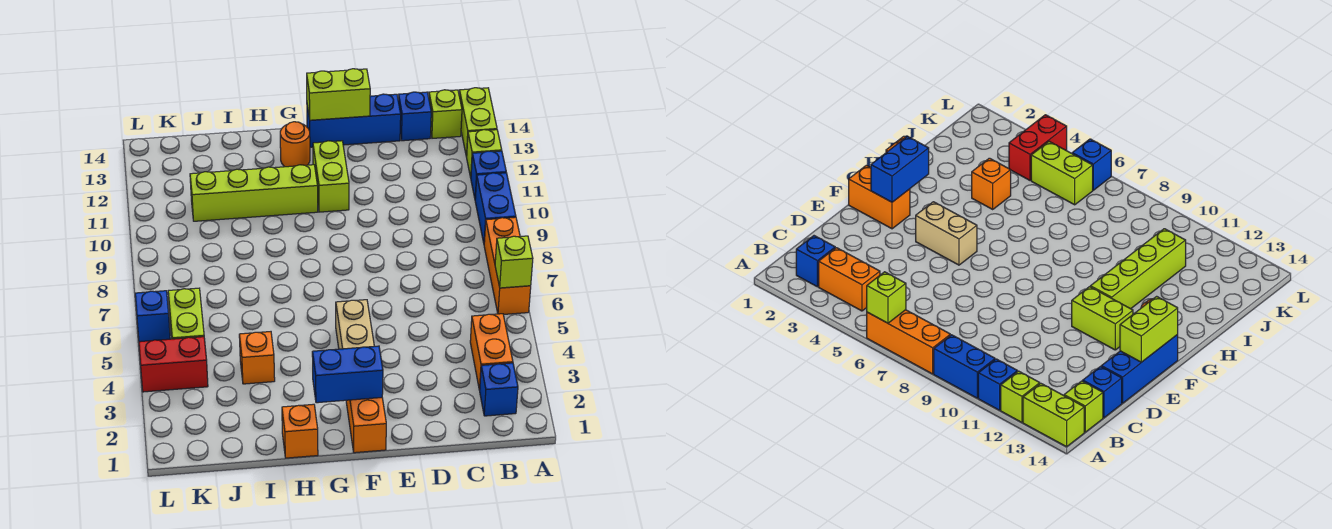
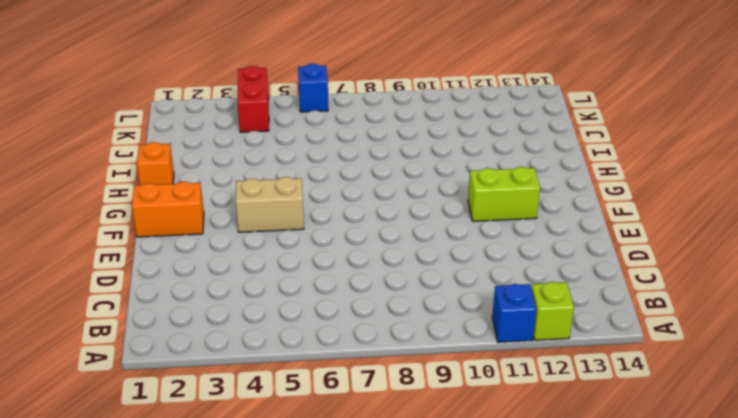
none -> orange 1x3 brick [484,217,531,315]
none -> blue 1x2 brick [475,173,516,243]
none -> lime 1x2 brick [459,88,497,157]

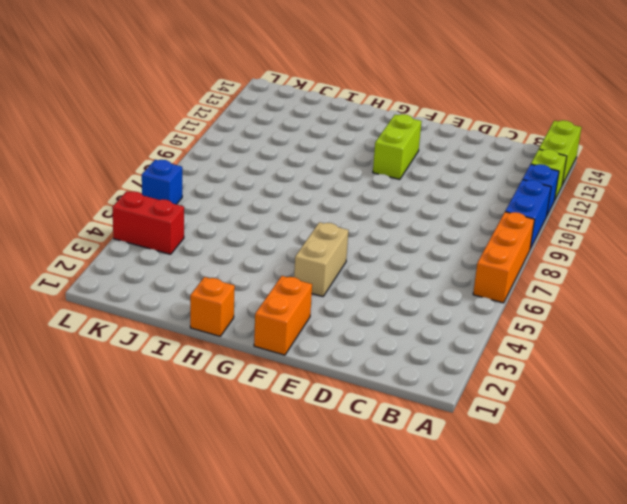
none -> blue 1x1 brick [480,363,518,416]
none -> orange 1x2 brick [470,314,513,390]
none -> lime 1x1 brick [429,90,462,138]

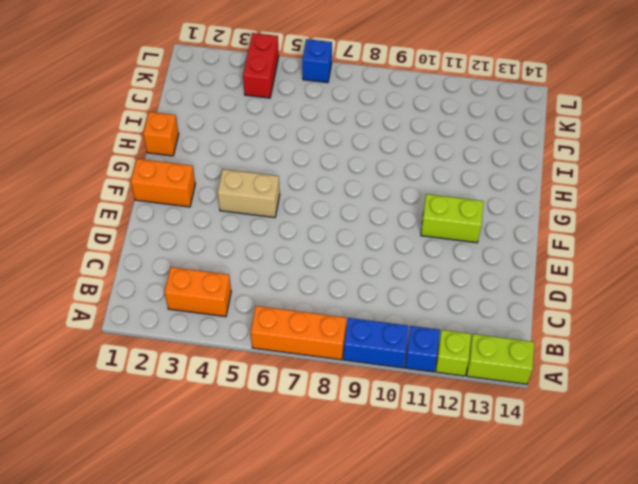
none -> blue 1x1 brick [480,363,518,416]
none -> lime 1x1 brick [429,90,462,138]
none -> blue 1x1 brick [398,92,431,141]

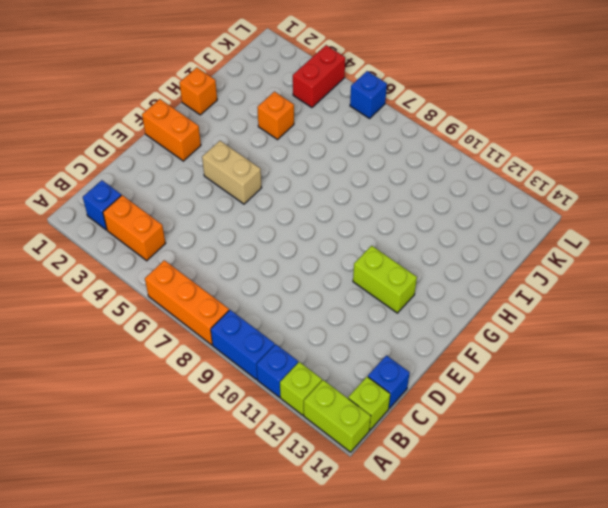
none -> blue 1x3 brick [307,94,401,147]
none -> lime 1x4 brick [190,165,318,221]
none -> orange 1x1 round brick [280,122,310,167]

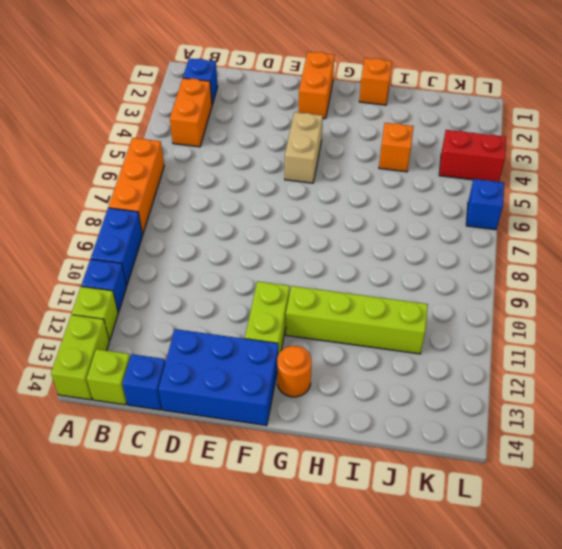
blue 2x3 brick [158,329,278,426] -> blue 1x3 brick [307,94,401,147]
none -> lime 1x2 brick [168,288,204,339]
none -> lime 1x1 brick [495,236,533,288]
none -> lime 1x2 brick [307,69,370,120]

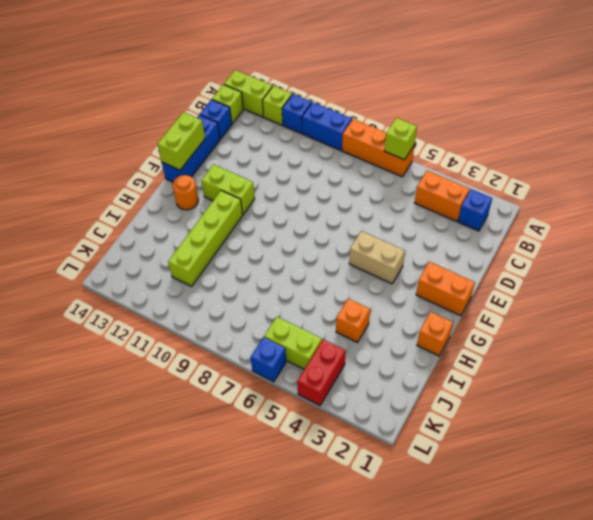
none -> blue 1x2 brick [312,346,383,403]

